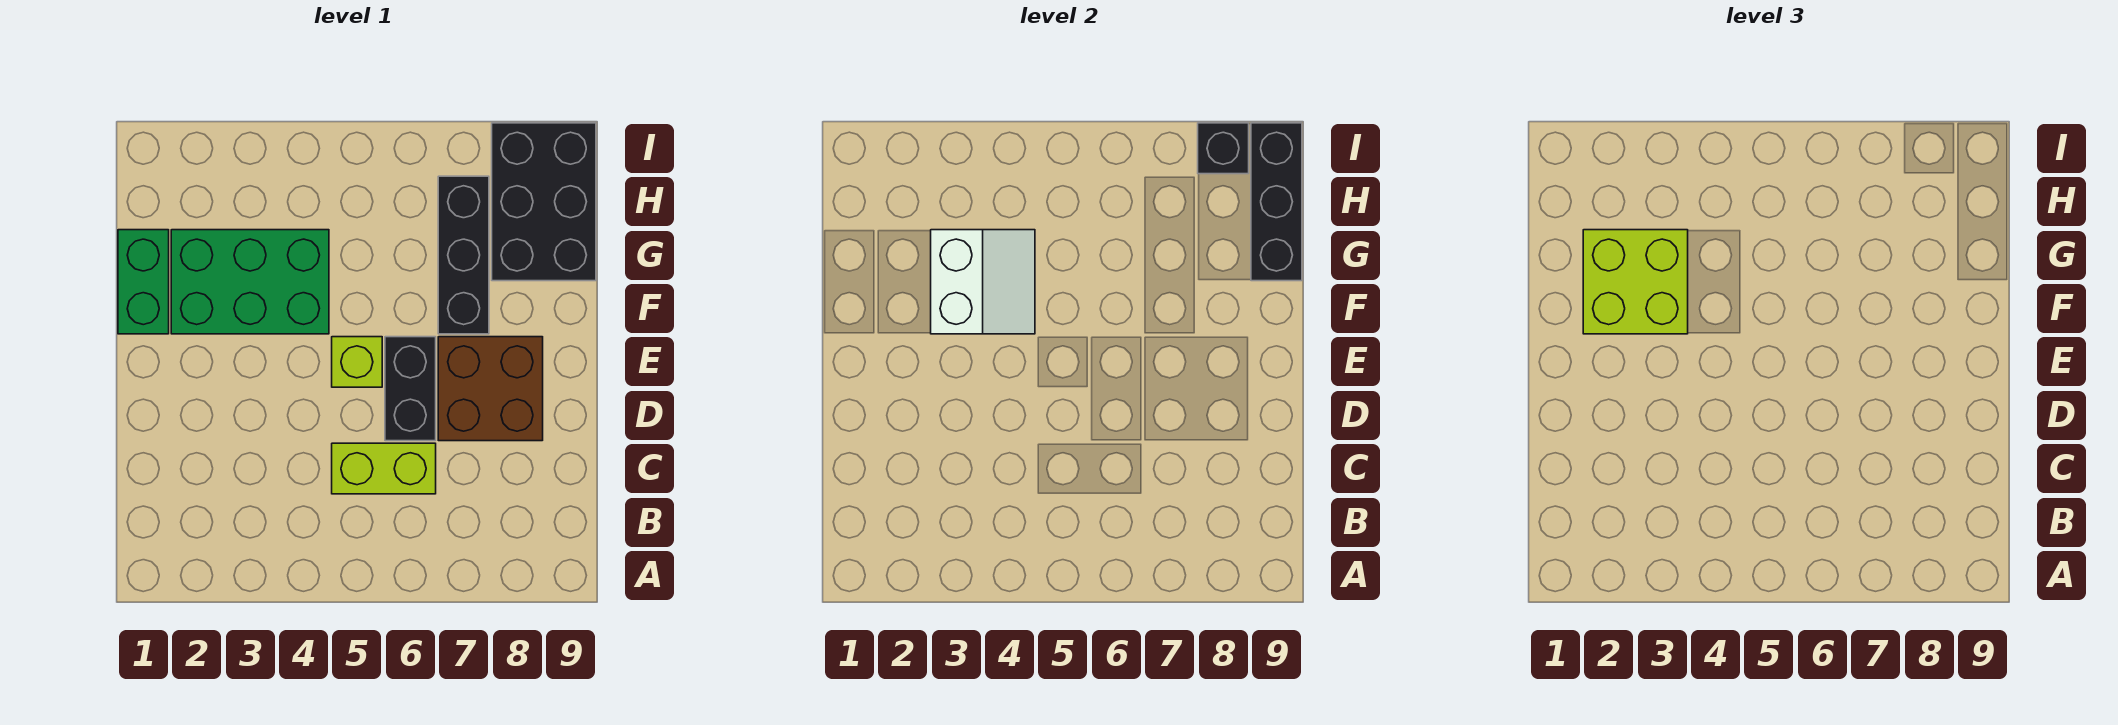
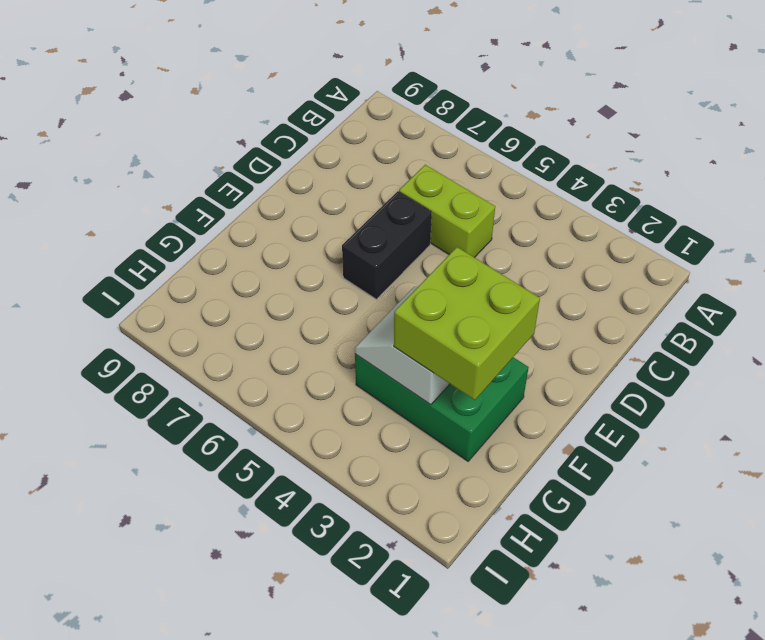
none -> brown 2x2 brick [438,337,543,441]
none -> lime 1x1 brick [332,337,382,387]
none -> green 1x2 brick [118,230,169,334]

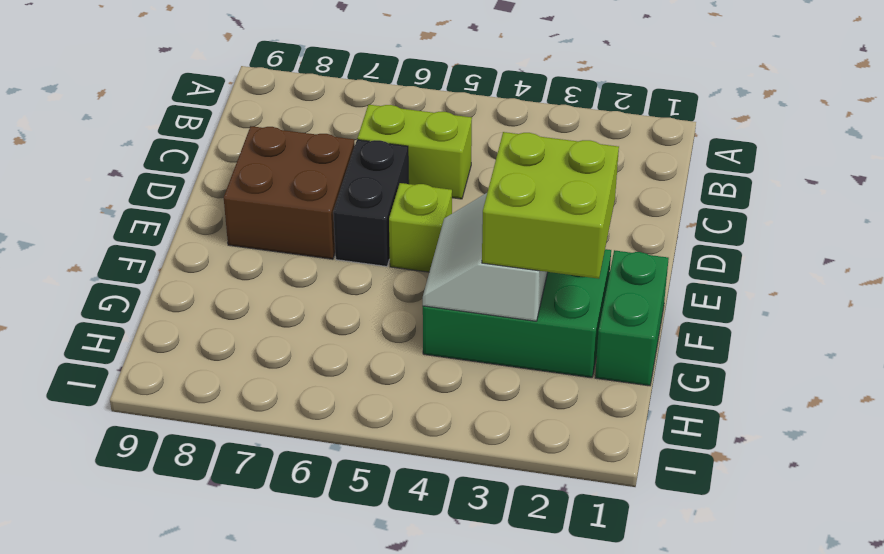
none -> black 1x3 brick [438,176,489,334]
none -> black 2x3 brick [492,123,596,281]
none -> black 1x3 brick [1251,123,1302,281]

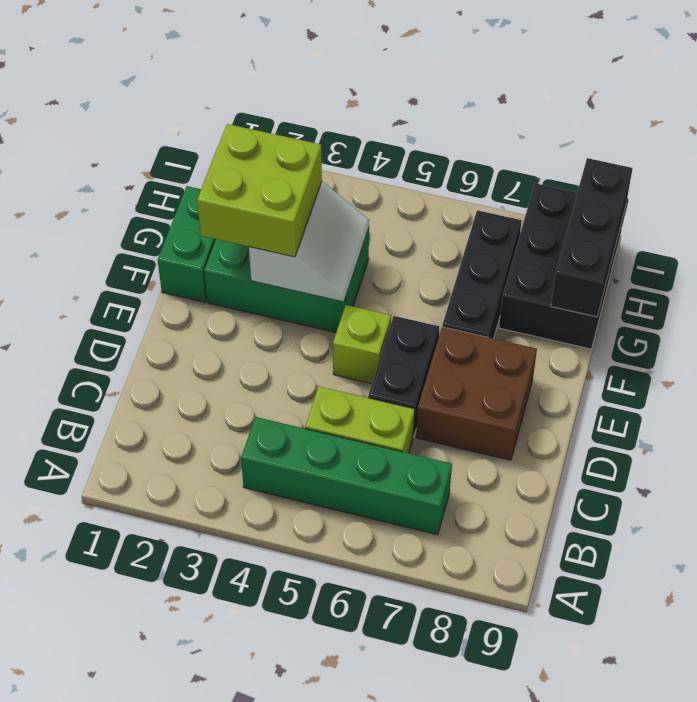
green 1x4 brick [241,417,452,535] -> none
none -> black 1x1 brick [1198,123,1249,174]

